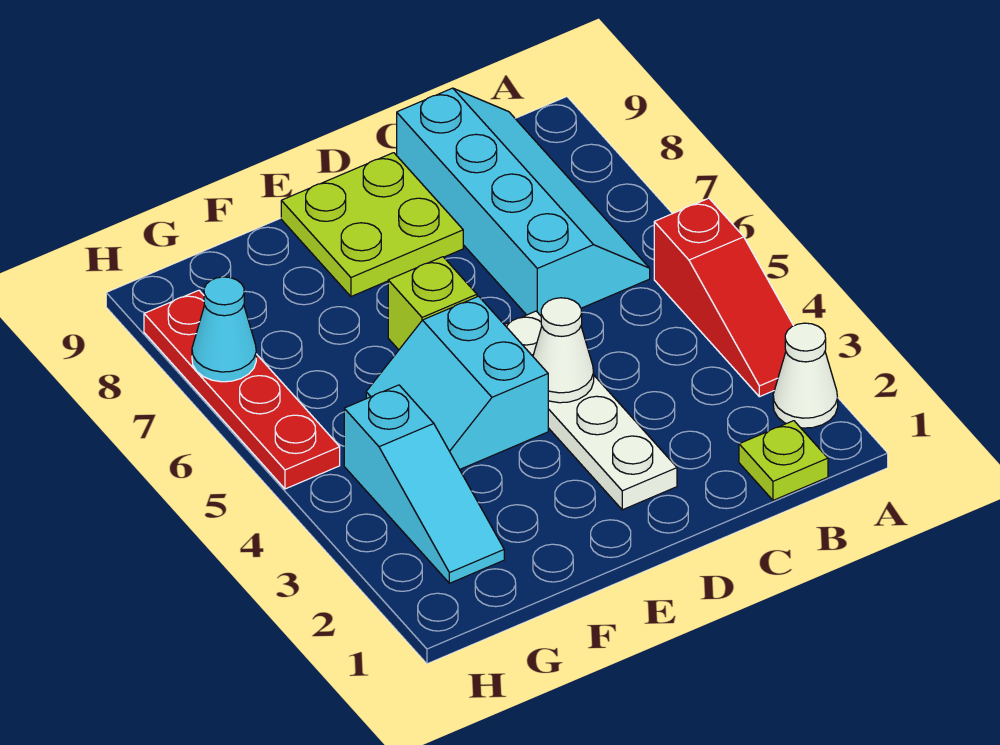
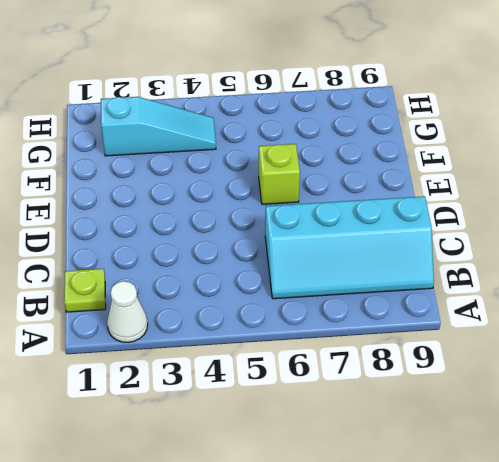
cyan 1x3 slope [101,97,216,156] -> cyan 1x3 slope turned to [344,385,504,583]
none -> red 1x3 slope [654,198,793,397]
none -> white 1x4 plate [505,311,677,510]
none -> lime 2x2 plate [281,153,463,296]

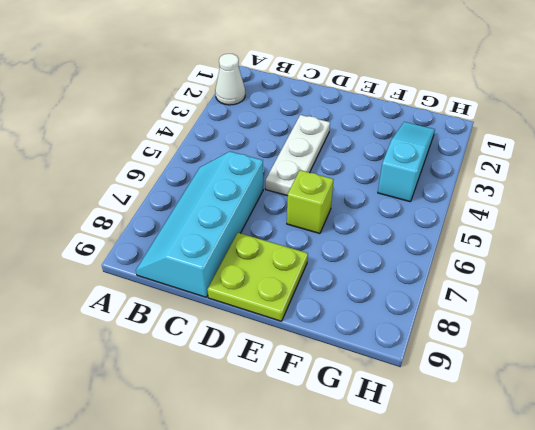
white 1x3 plate [265,115,330,196] -> white 1x4 plate [505,311,677,510]
none -> red 1x3 slope [654,198,793,397]
none -> lime 1x1 plate [739,421,828,500]
none -> cyan 2x2 slope [366,296,548,469]

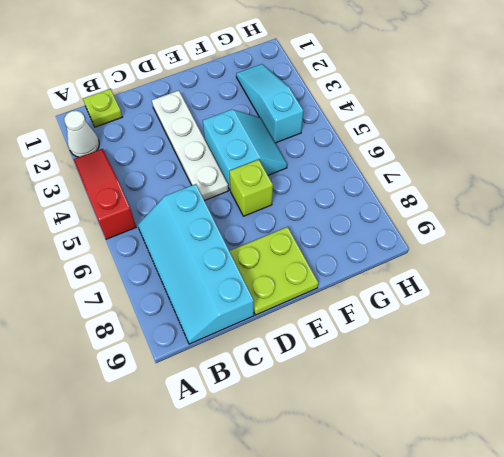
none -> red 1x4 plate [144,290,340,489]
none -> white 1x1 cone [533,298,594,403]
none -> cyan 1x1 cone [192,277,256,382]

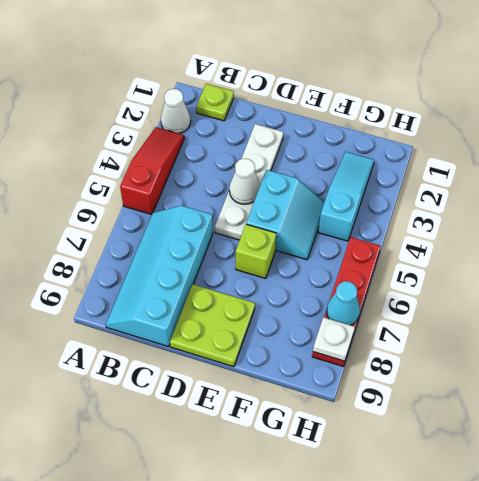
white 1x1 plate [313,317,355,361] -> none

